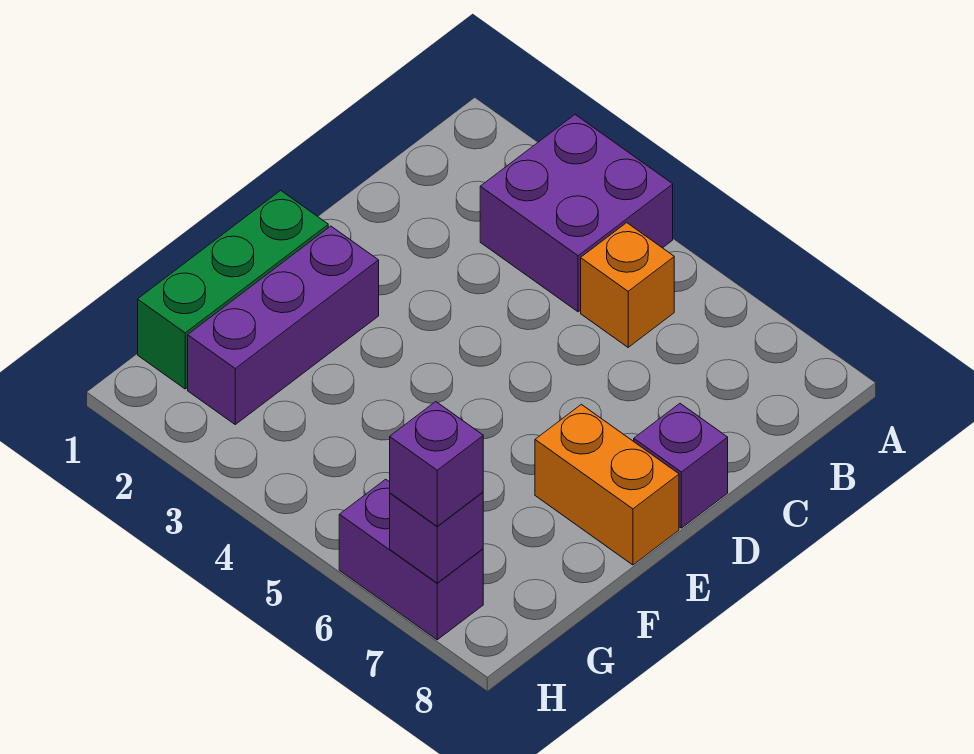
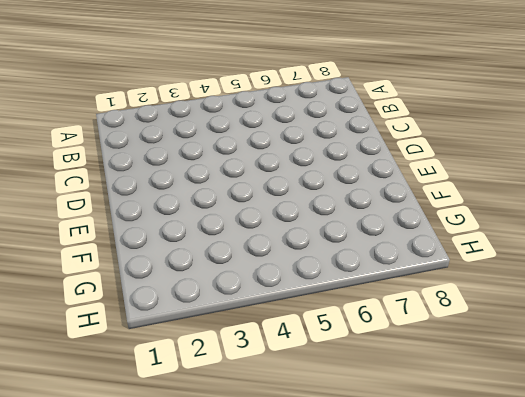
none -> purple 2x2 brick [480,115,673,312]
none -> orange 1x1 brick [581,223,674,347]

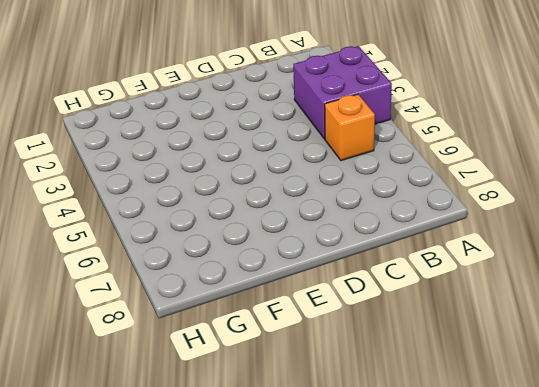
none -> purple 1x1 brick [634,404,728,528]
none -> green 1x3 brick [138,190,328,389]

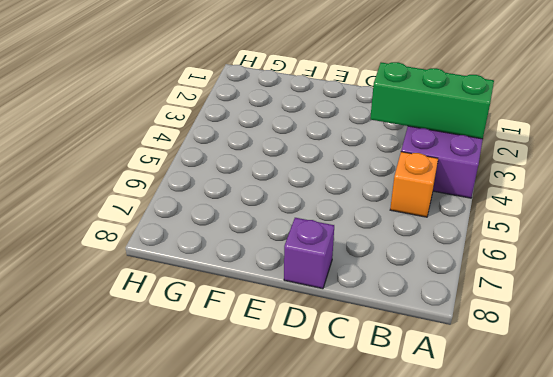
green 1x3 brick [370,62,494,139] -> green 1x3 brick moved to [138,190,328,389]
none -> purple 1x3 brick [188,226,379,424]
none -> orange 1x2 brick [535,404,679,565]

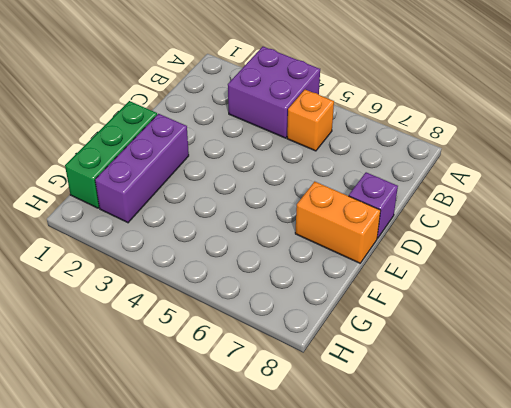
none -> purple 1x2 brick [339,479,483,640]
none -> purple 1x1 brick [390,492,483,583]

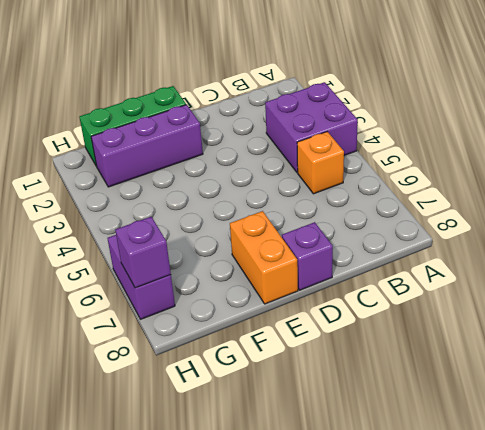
none -> purple 1x1 brick [390,402,483,526]

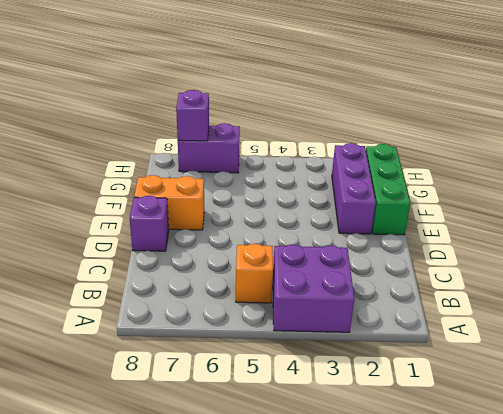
none -> purple 1x1 brick [390,402,483,526]

